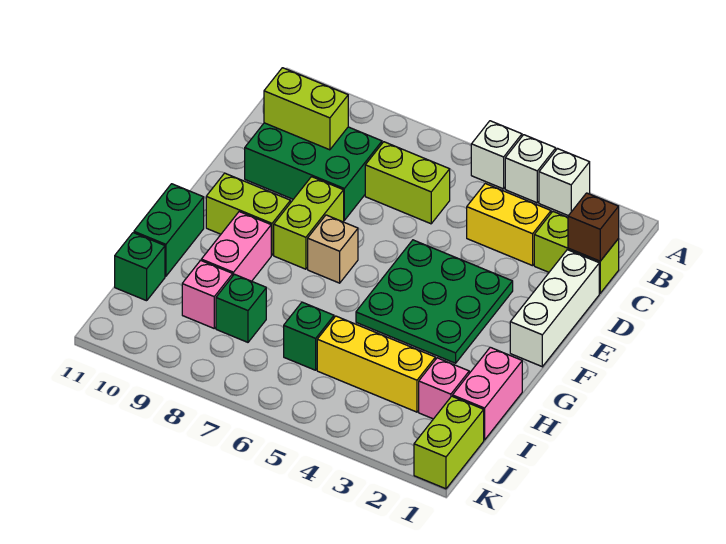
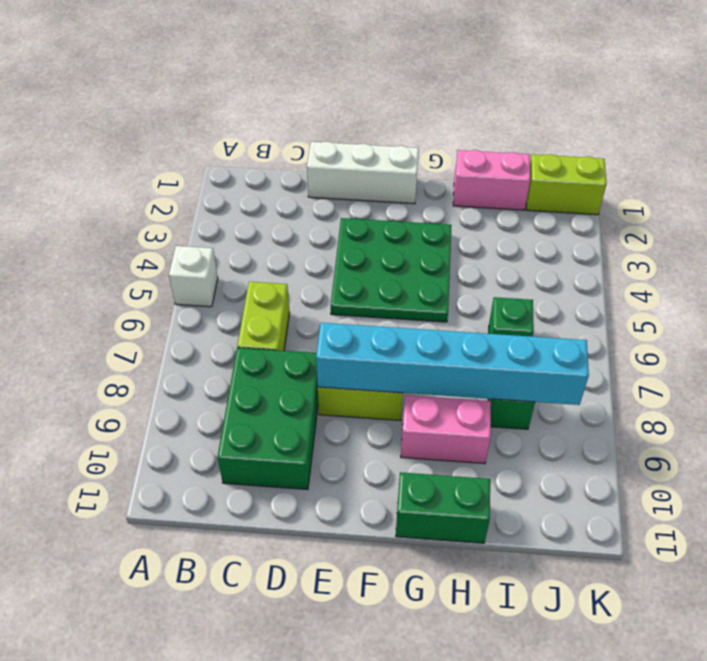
cyan 1x6 brick [316,323,589,405] -> none
none -> white 1x1 brick [539,149,590,216]
none -> white 1x1 brick [505,135,556,203]
none -> lime 1x2 brick [534,211,619,293]

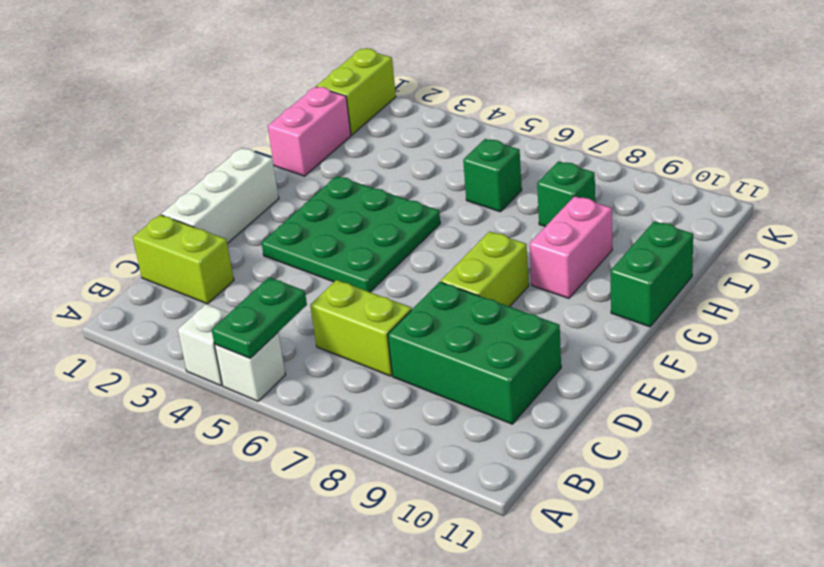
green 1x2 plate [212,277,307,358] -> none
none -> white 1x1 brick [539,149,590,216]
none -> yellow 1x2 brick [467,184,551,266]
none -> tan 1x1 brick [308,215,358,283]

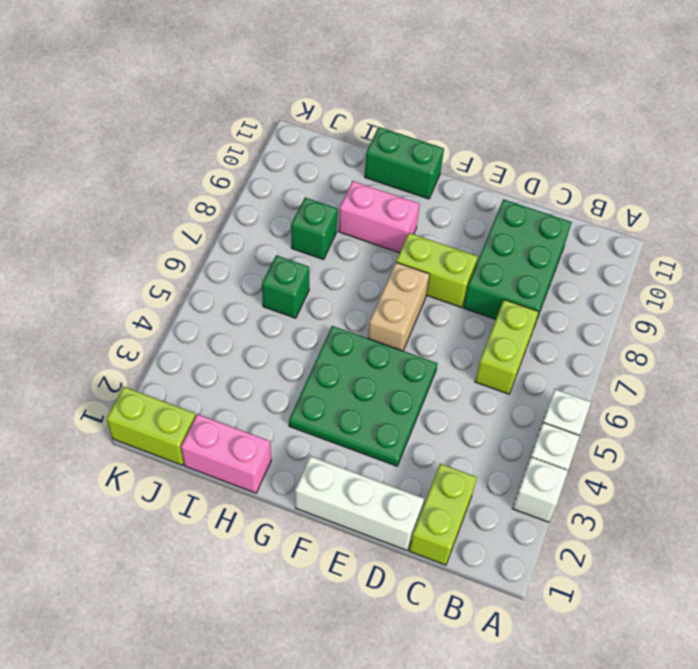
tan 1x2 brick [368,262,430,351] -> tan 1x1 brick [308,215,358,283]
none -> yellow 1x2 brick [467,184,551,266]
none -> lime 1x2 brick [206,173,290,255]
none -> pink 1x1 brick [419,358,469,419]

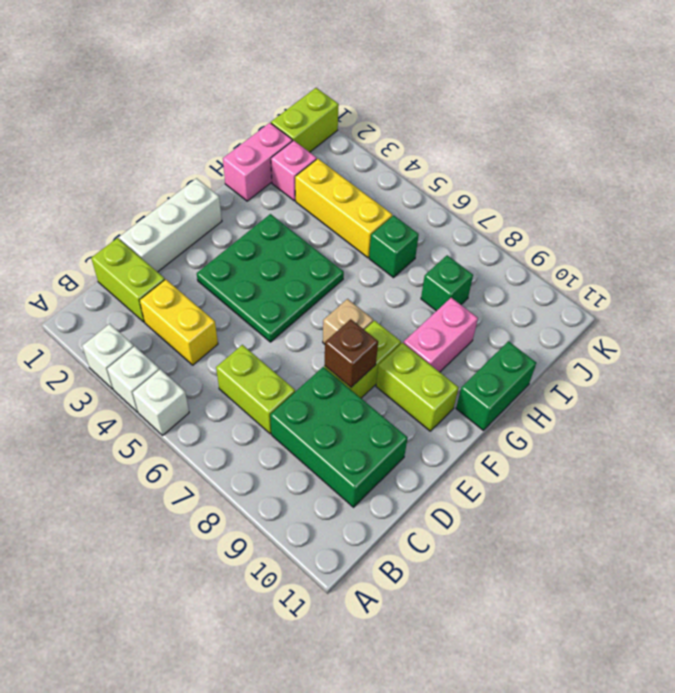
brown 1x1 brick [325,319,378,387] -> brown 1x1 brick moved to [568,193,619,261]
none -> pink 1x1 brick [182,260,233,328]
none -> green 1x1 brick [115,233,165,301]
none -> lime 1x2 brick [264,68,348,150]

